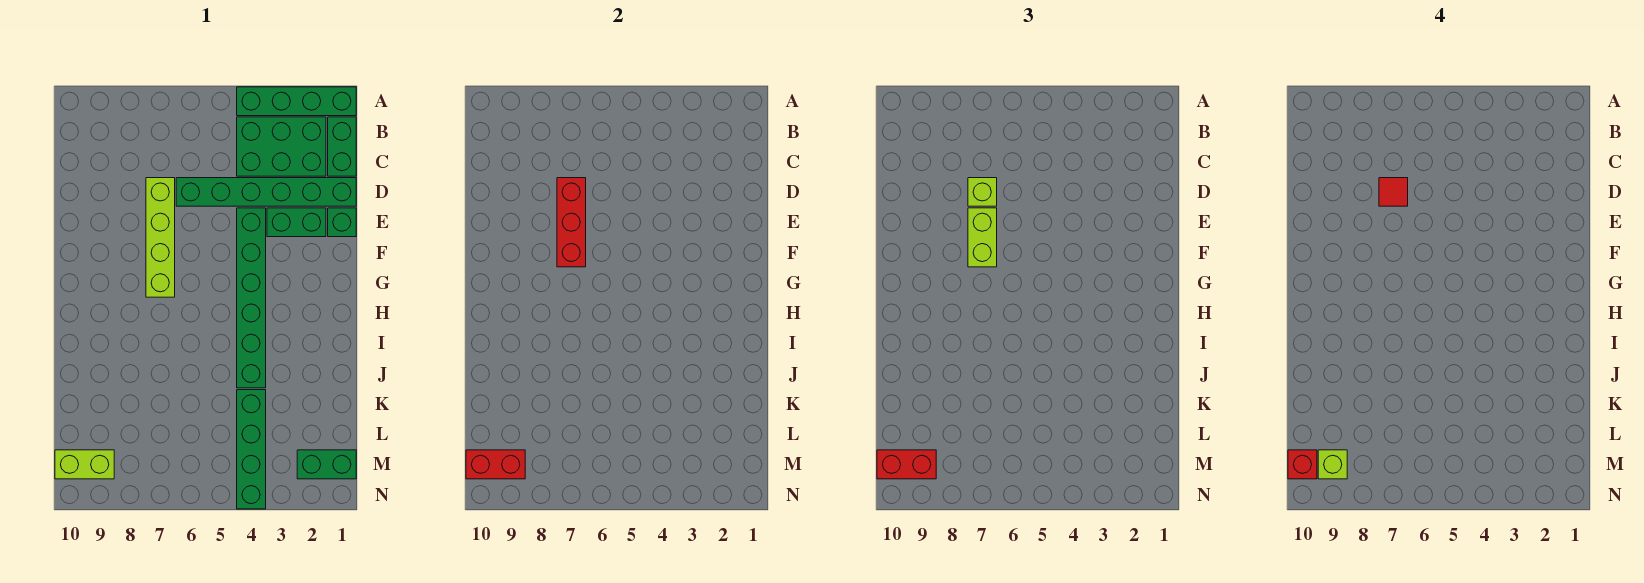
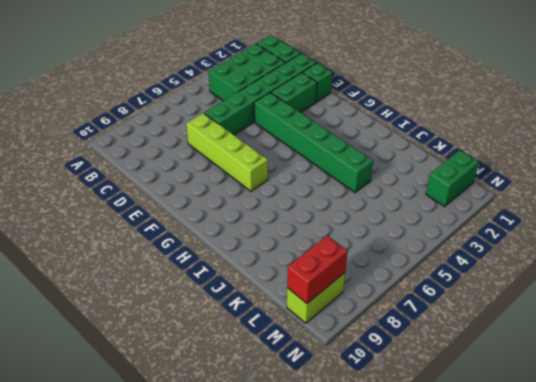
none -> green 1x4 brick [237,87,356,116]
none -> green 1x4 brick [237,390,266,509]
none -> red 1x3 brick [557,178,586,267]

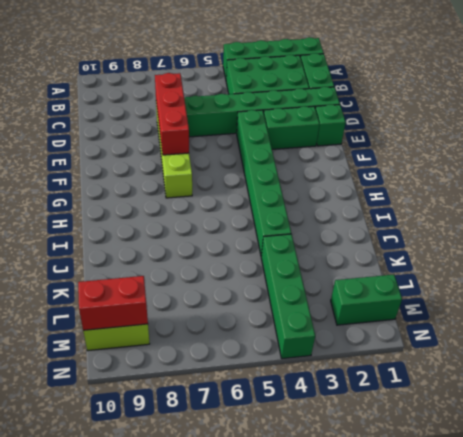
none -> lime 1x1 brick [968,178,997,206]
none -> lime 1x2 brick [968,208,997,267]
none -> red 1x2 brick [877,450,936,479]

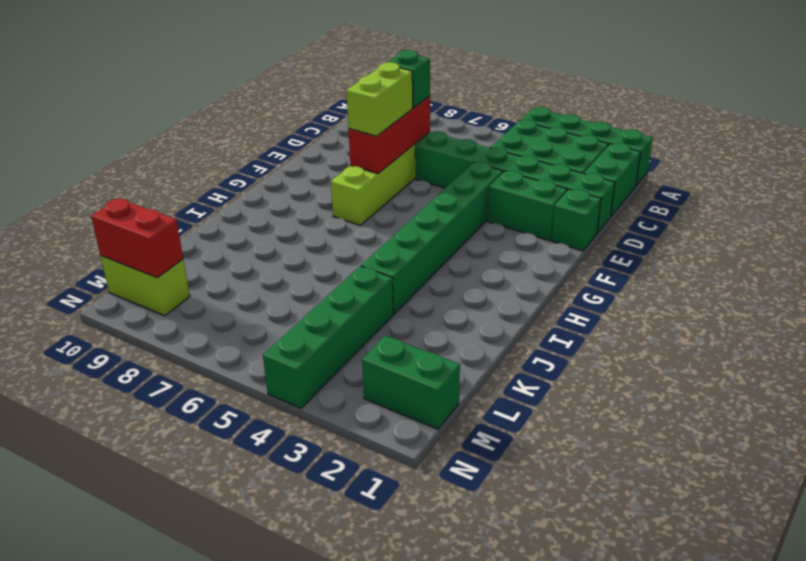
green 1x1 brick [388,50,430,108] -> lime 1x1 brick [968,178,997,206]
none -> red 1x2 brick [877,450,936,479]
none -> red 1x1 tile [1379,178,1408,206]
none -> lime 1x1 brick [1318,450,1347,479]

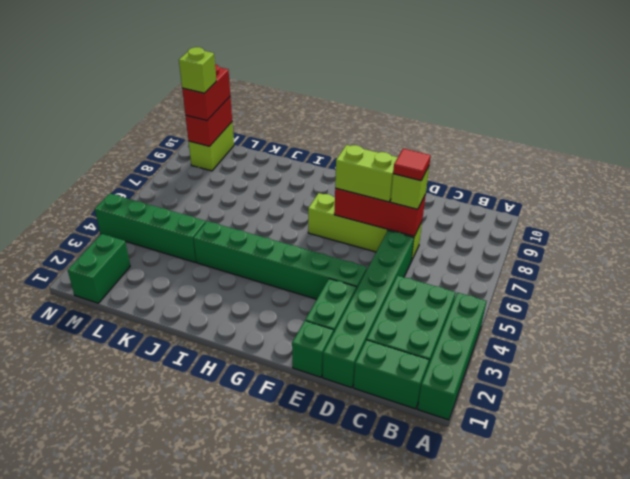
none -> red 1x1 brick [1288,450,1317,479]

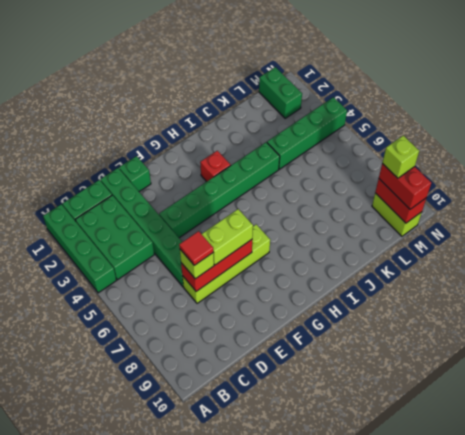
red 1x1 brick [200,151,231,182] -> red 1x1 brick moved to [1288,450,1317,479]
none -> green 1x2 brick [267,208,326,237]

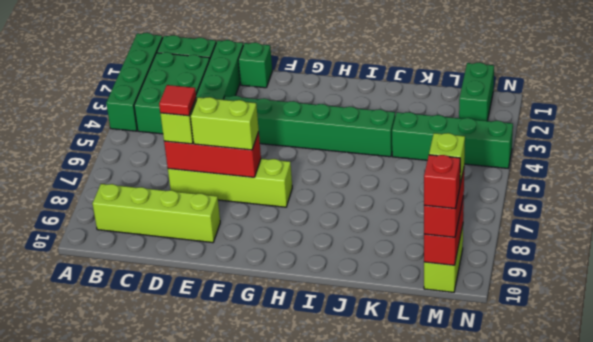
lime 1x4 brick [92,184,220,243] -> none
none -> green 1x2 brick [267,208,326,237]

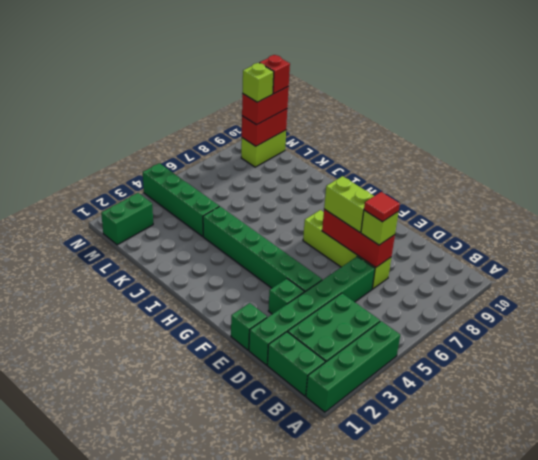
green 1x1 brick [268,279,304,314] -> green 1x2 brick [267,208,326,237]

